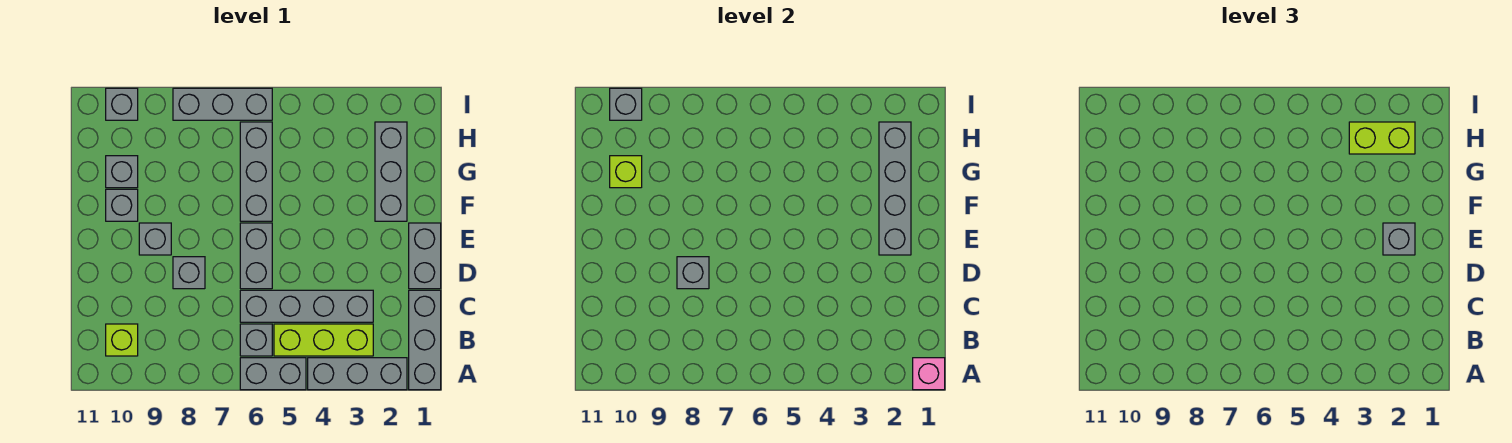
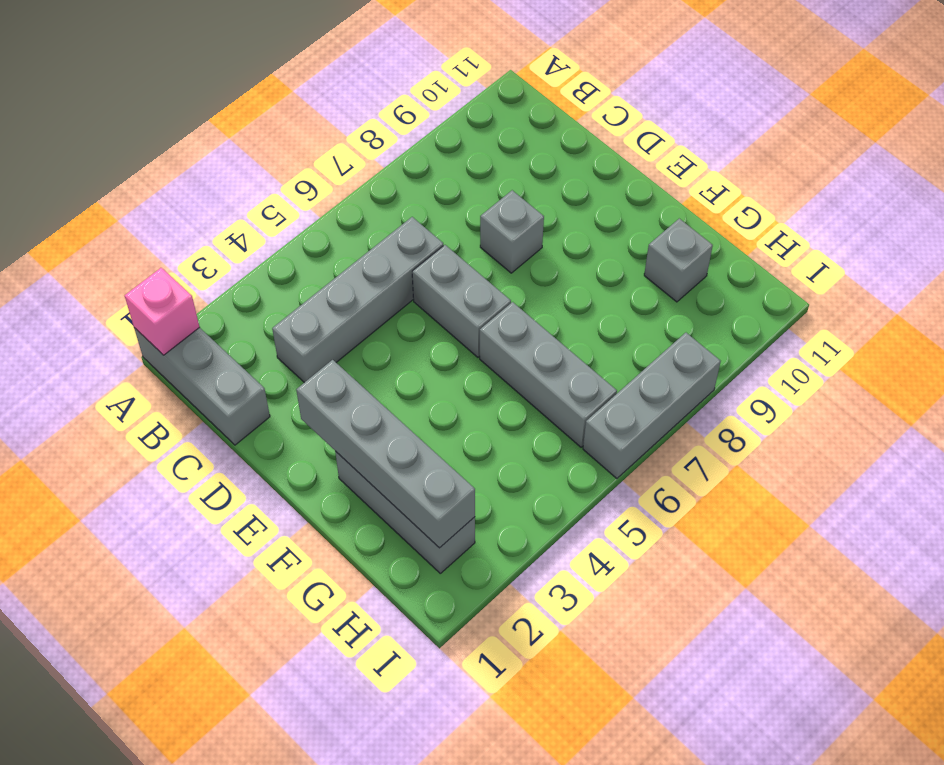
none -> grey 1x3 brick [308,358,407,390]
none -> grey 1x2 brick [240,358,306,390]
none -> lime 1x3 brick [274,324,373,356]

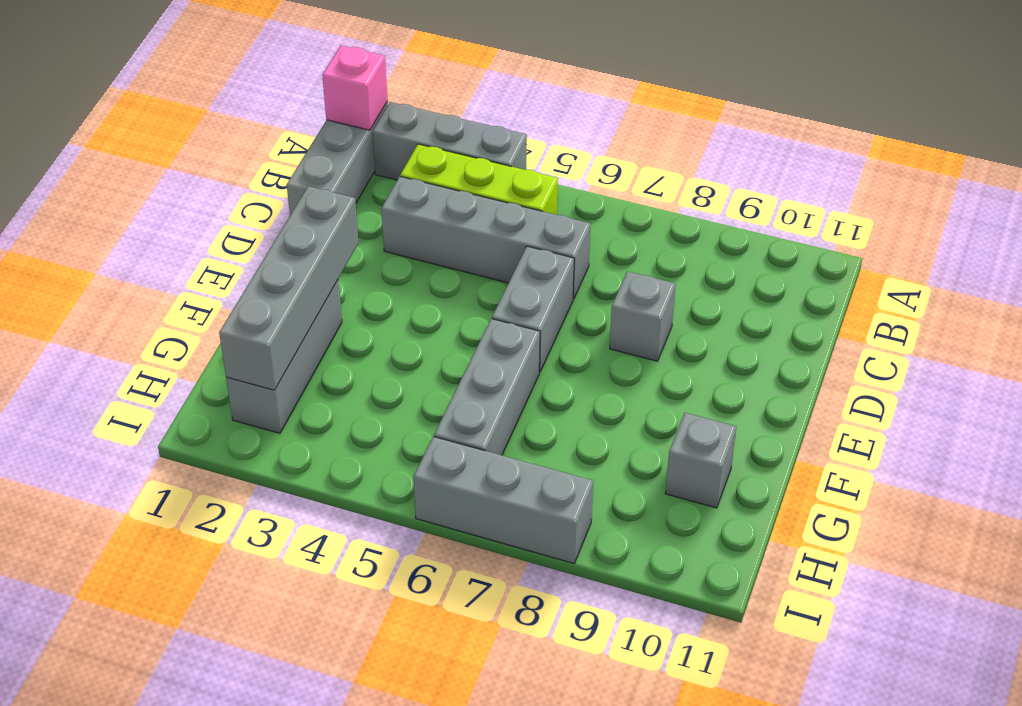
none -> grey 1x2 brick [240,358,306,390]
none -> grey 1x1 brick [240,324,272,356]
none -> lime 1x1 brick [106,324,138,356]

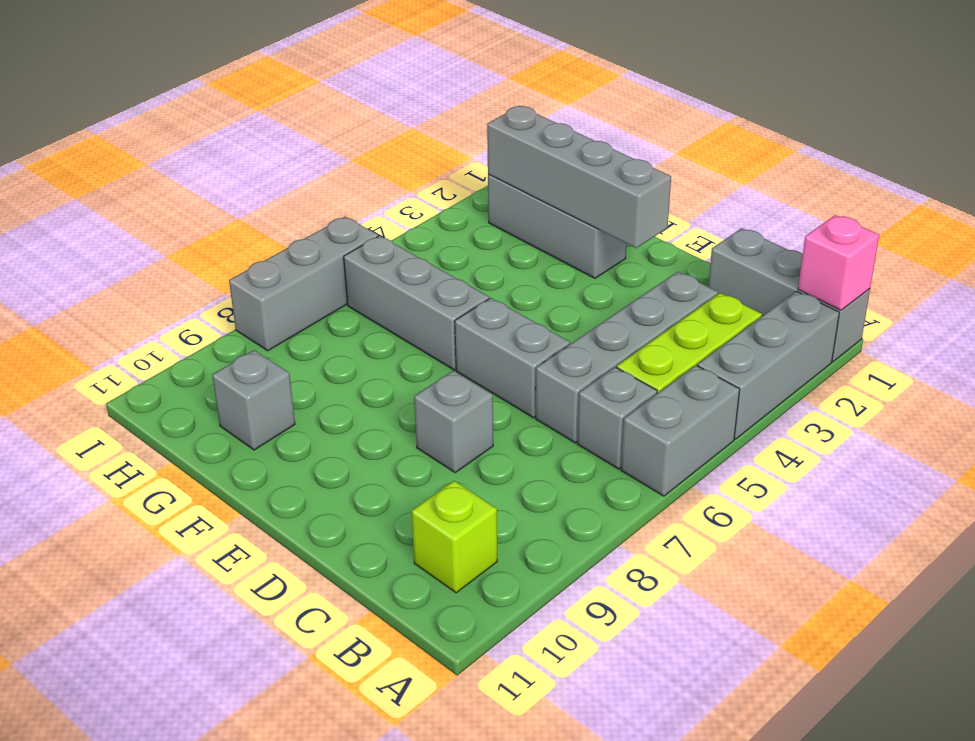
none -> grey 1x2 brick [409,223,441,289]
none -> grey 1x1 brick [139,223,171,255]
none -> grey 1x1 brick [106,189,138,221]

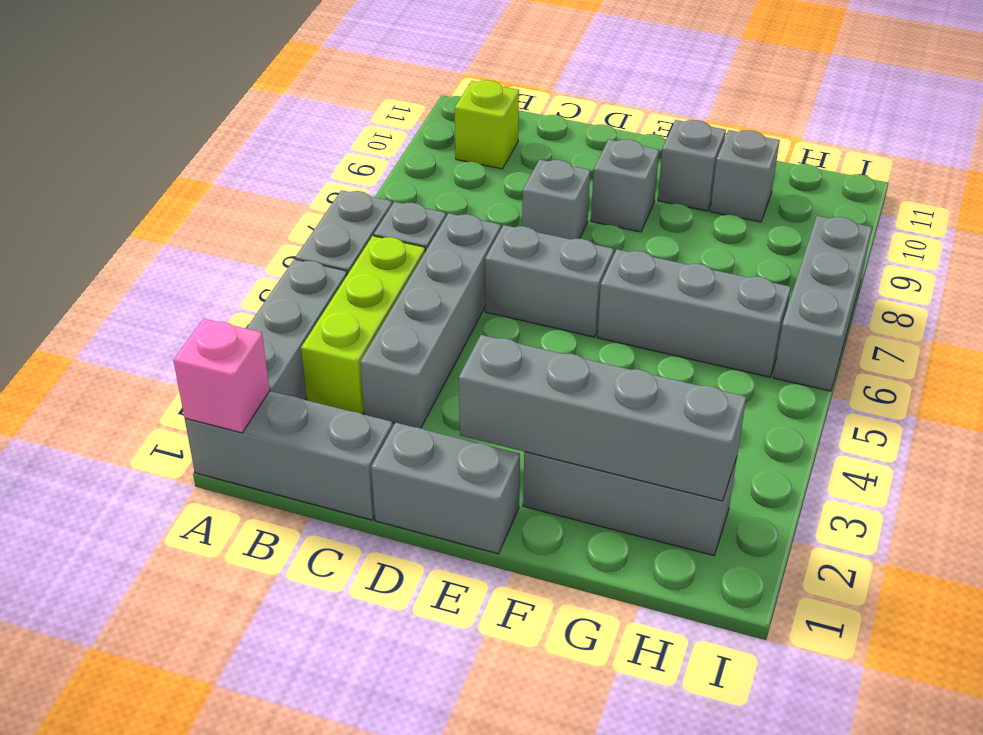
none -> grey 1x1 brick [106,88,138,120]
none -> grey 1x1 brick [677,257,709,289]
none -> lime 1x1 brick [610,156,642,188]

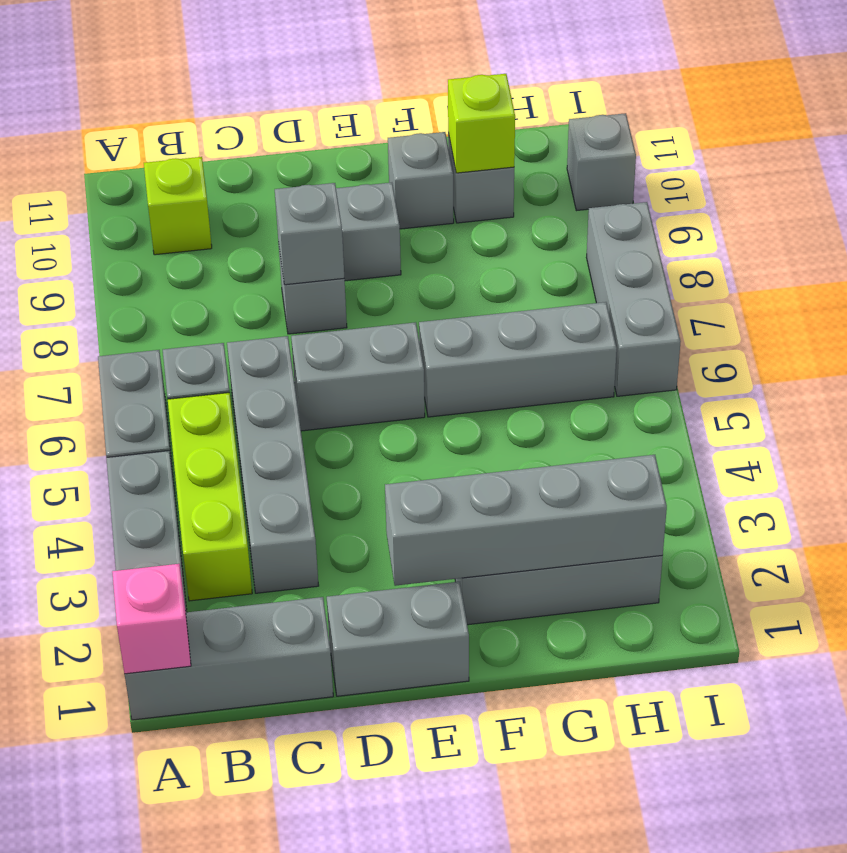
none -> grey 1x1 brick [610,88,642,120]
none -> grey 1x1 brick [1383,223,1415,255]
none -> lime 1x2 brick [1349,122,1415,154]

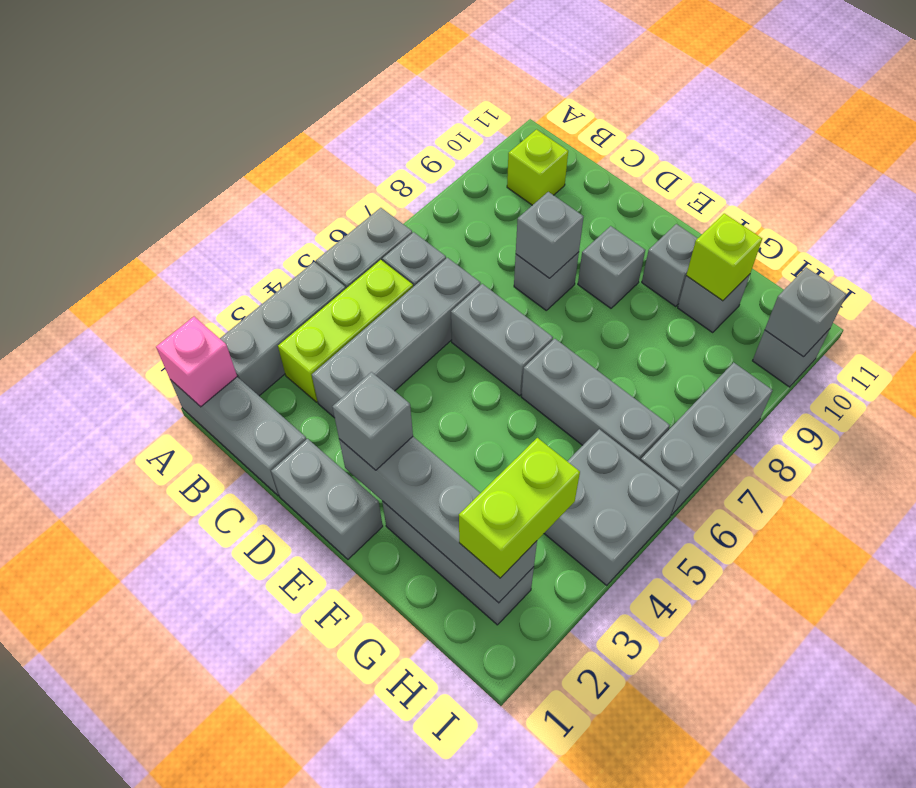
grey 2x2 brick [544,429,679,586] -> none

